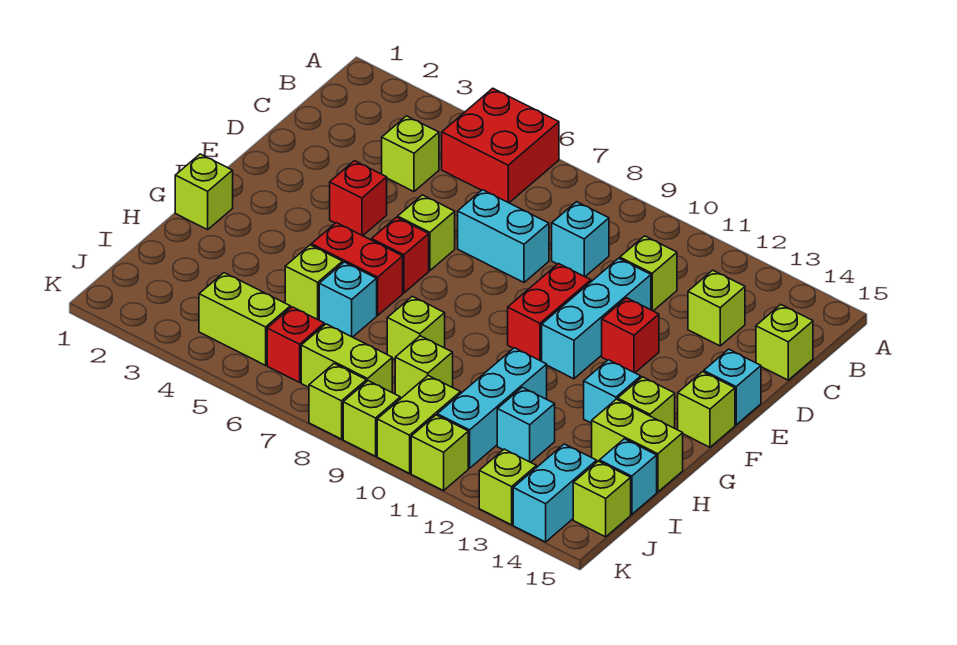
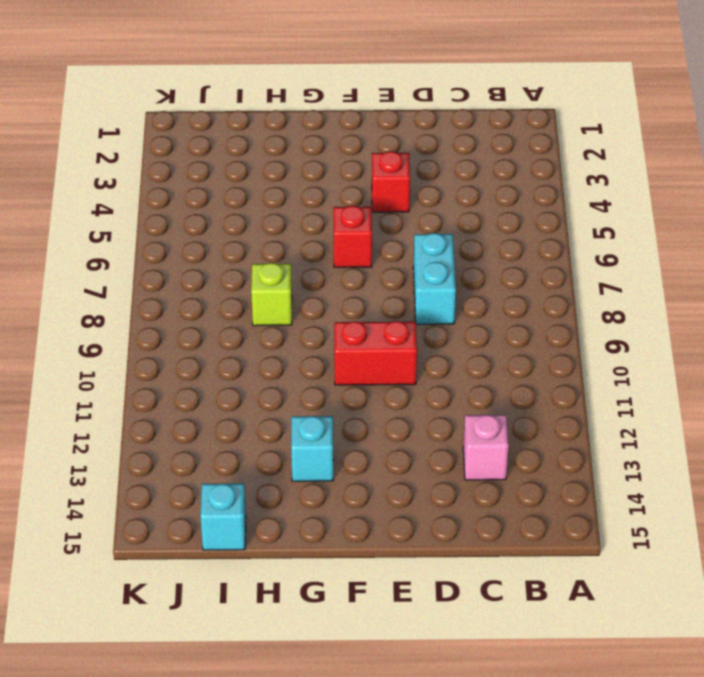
pink 1x1 brick [463,415,509,480] -> lime 1x1 brick [688,270,745,346]
none -> red 2x2 brick [442,88,559,203]
none -> lime 1x1 brick [382,116,439,192]
none -> cyan 1x1 brick [552,202,609,277]
none -> lime 1x1 brick [620,236,677,311]

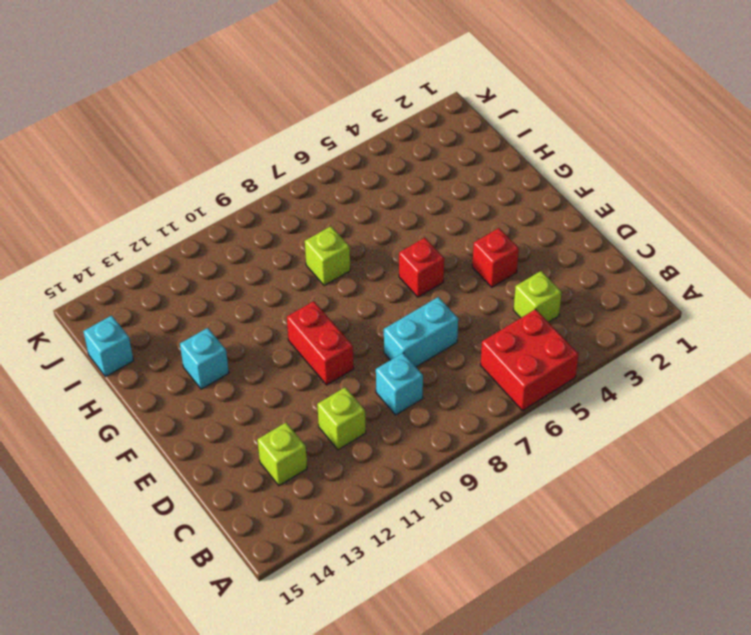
none -> lime 1x1 brick [756,305,813,380]
none -> cyan 1x3 brick [542,258,651,379]
none -> lime 1x1 brick [398,195,455,271]
none -> red 1x1 brick [602,298,659,373]

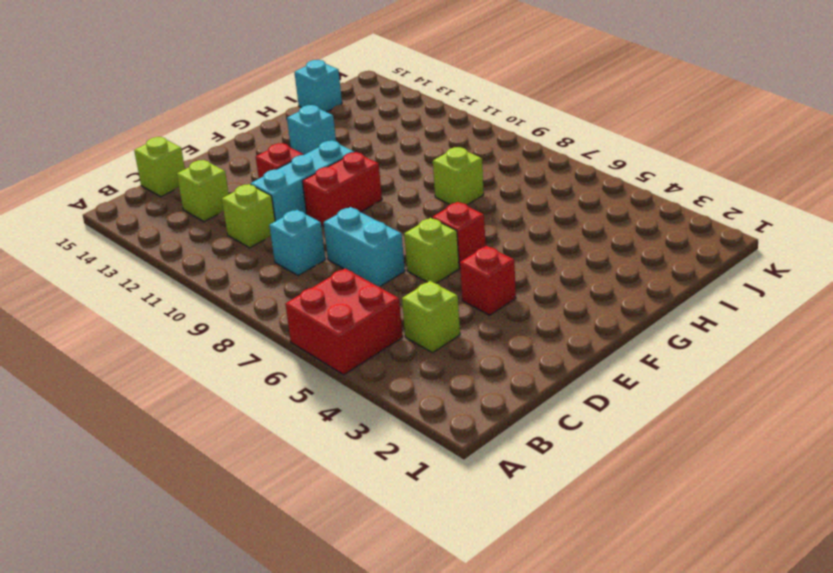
none -> cyan 1x1 brick [704,349,761,425]
none -> lime 1x1 brick [678,372,735,447]
none -> lime 1x1 brick [175,154,233,230]
none -> red 1x2 brick [311,223,403,315]

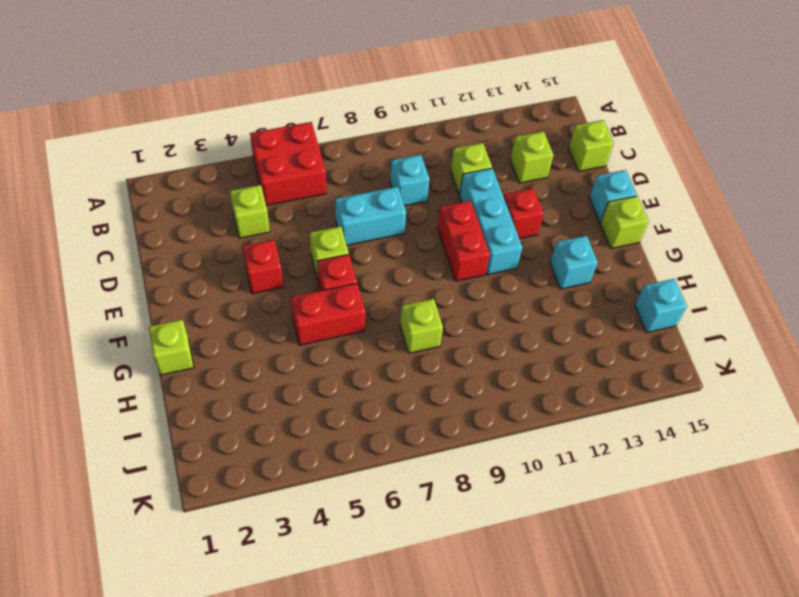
none -> lime 1x1 brick [618,377,675,428]
none -> lime 1x1 brick [285,245,343,320]
none -> cyan 1x1 brick [319,262,377,337]
none -> cyan 1x3 brick [437,348,547,468]

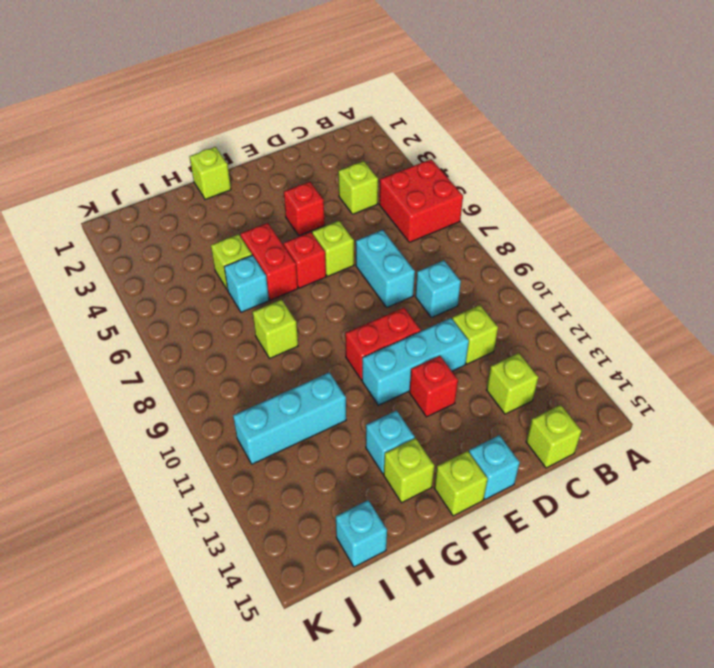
none -> lime 1x2 brick [592,399,683,492]
none -> lime 1x1 brick [395,336,453,398]
none -> cyan 1x1 brick [497,387,555,462]
none -> lime 1x2 brick [199,273,290,365]

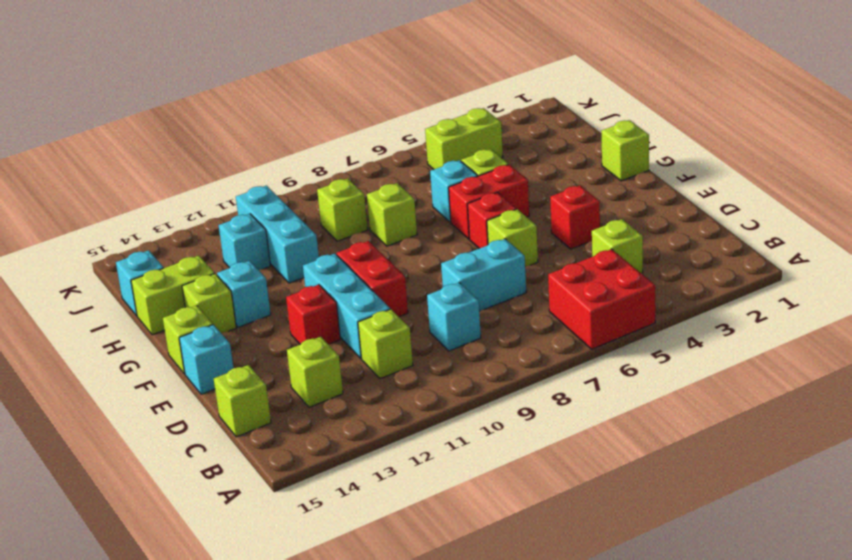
none -> red 1x1 brick [267,307,324,382]
none -> lime 1x2 brick [301,324,392,392]
none -> lime 1x2 brick [377,375,461,473]
none -> cyan 1x2 brick [513,444,597,542]

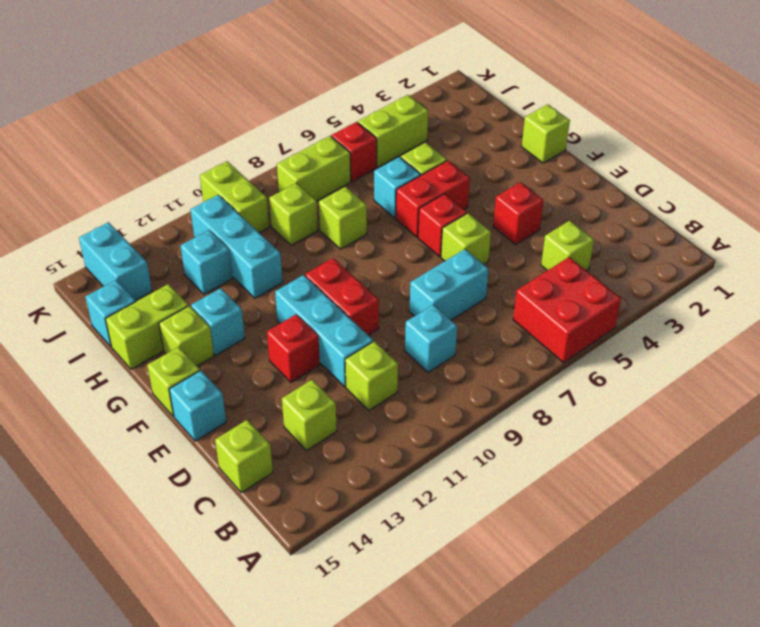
none -> lime 1x1 brick [573,461,631,537]
none -> lime 1x1 brick [309,364,366,439]
none -> lime 1x1 brick [343,381,400,456]
none -> lime 1x1 brick [411,415,468,491]

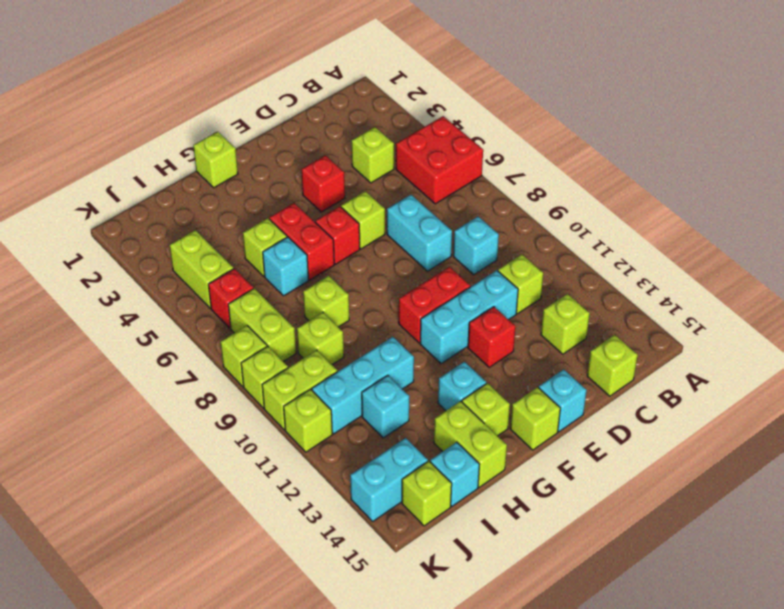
none -> lime 1x1 brick [479,449,536,525]

